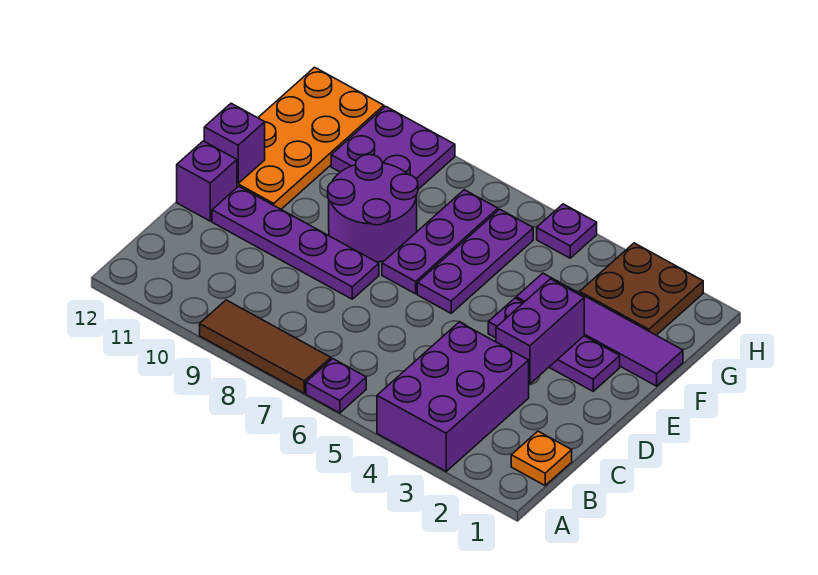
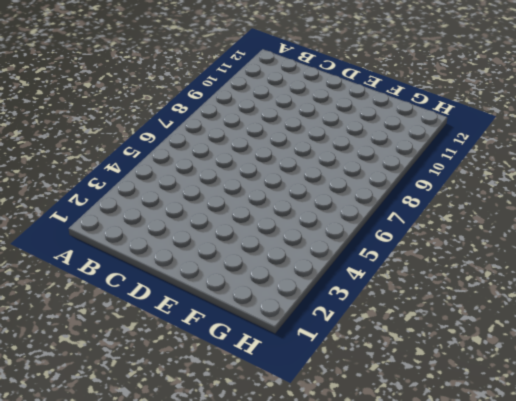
none -> purple 2x3 brick [377,322,529,471]
none -> purple 1x1 plate [306,359,366,413]
none -> brown 1x3 tile [200,300,331,393]

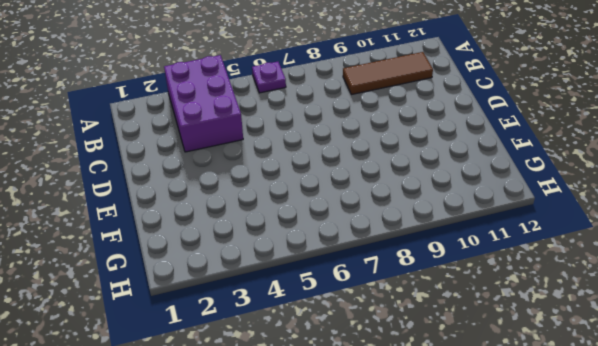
brown 1x3 tile [343,52,433,95] -> brown 1x3 tile moved to [200,300,331,393]
none -> orange 1x1 plate [511,431,572,485]
none -> purple 1x4 plate [212,186,379,299]
none -> purple 1x1 brick [177,141,237,221]

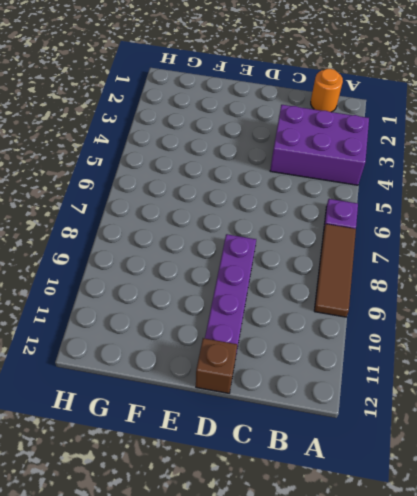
orange 1x1 round brick [311,69,343,112] -> orange 1x1 plate [511,431,572,485]
brown 1x1 brick [196,338,237,393] -> purple 1x1 brick [177,141,237,221]
none -> purple 1x3 plate [488,298,620,391]
none -> purple 1x3 plate [417,209,533,313]
none -> purple 1x3 plate [382,190,498,294]

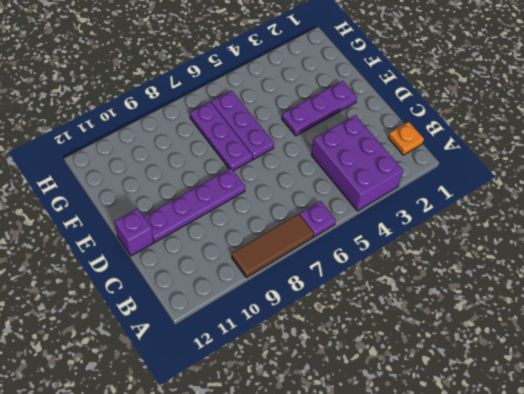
none -> purple 2x2 round brick [328,155,418,262]
none -> orange 2x4 plate [237,67,384,209]
none -> purple 1x4 tile [516,273,683,386]

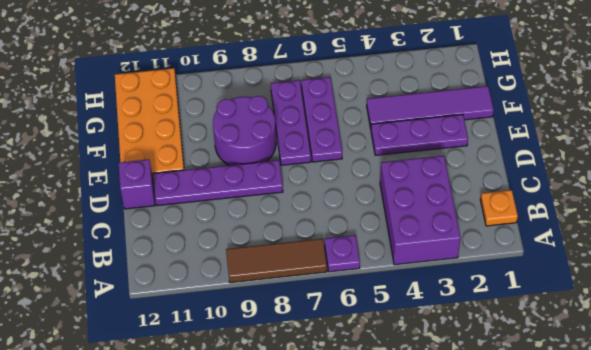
none -> brown 2x2 plate [580,243,703,335]
none -> purple 2x2 plate [331,106,455,189]
none -> purple 1x1 plate [537,204,597,258]

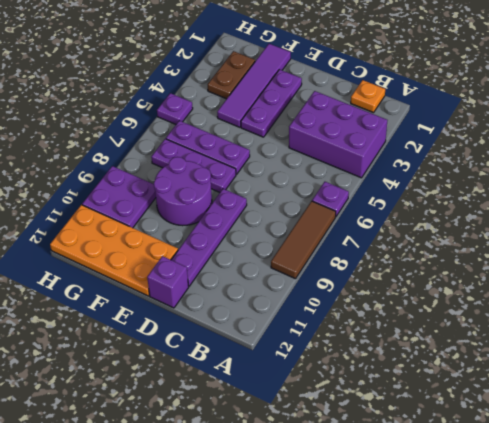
brown 1x2 plate [208,51,255,99] -> brown 2x2 plate [580,243,703,335]
none -> purple 1x2 brick [496,279,584,384]
none -> purple 1x1 brick [204,103,265,183]

